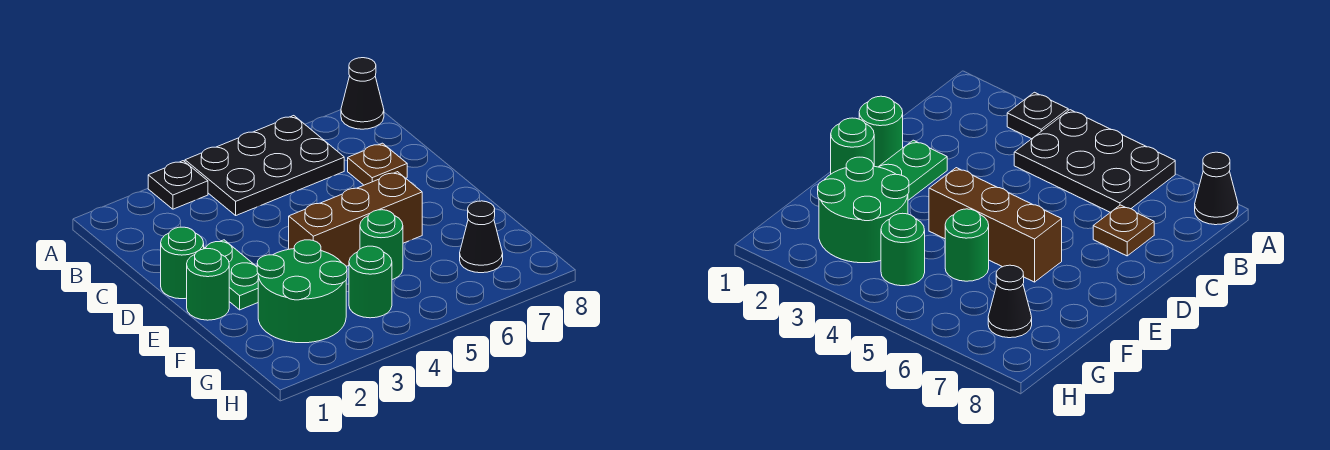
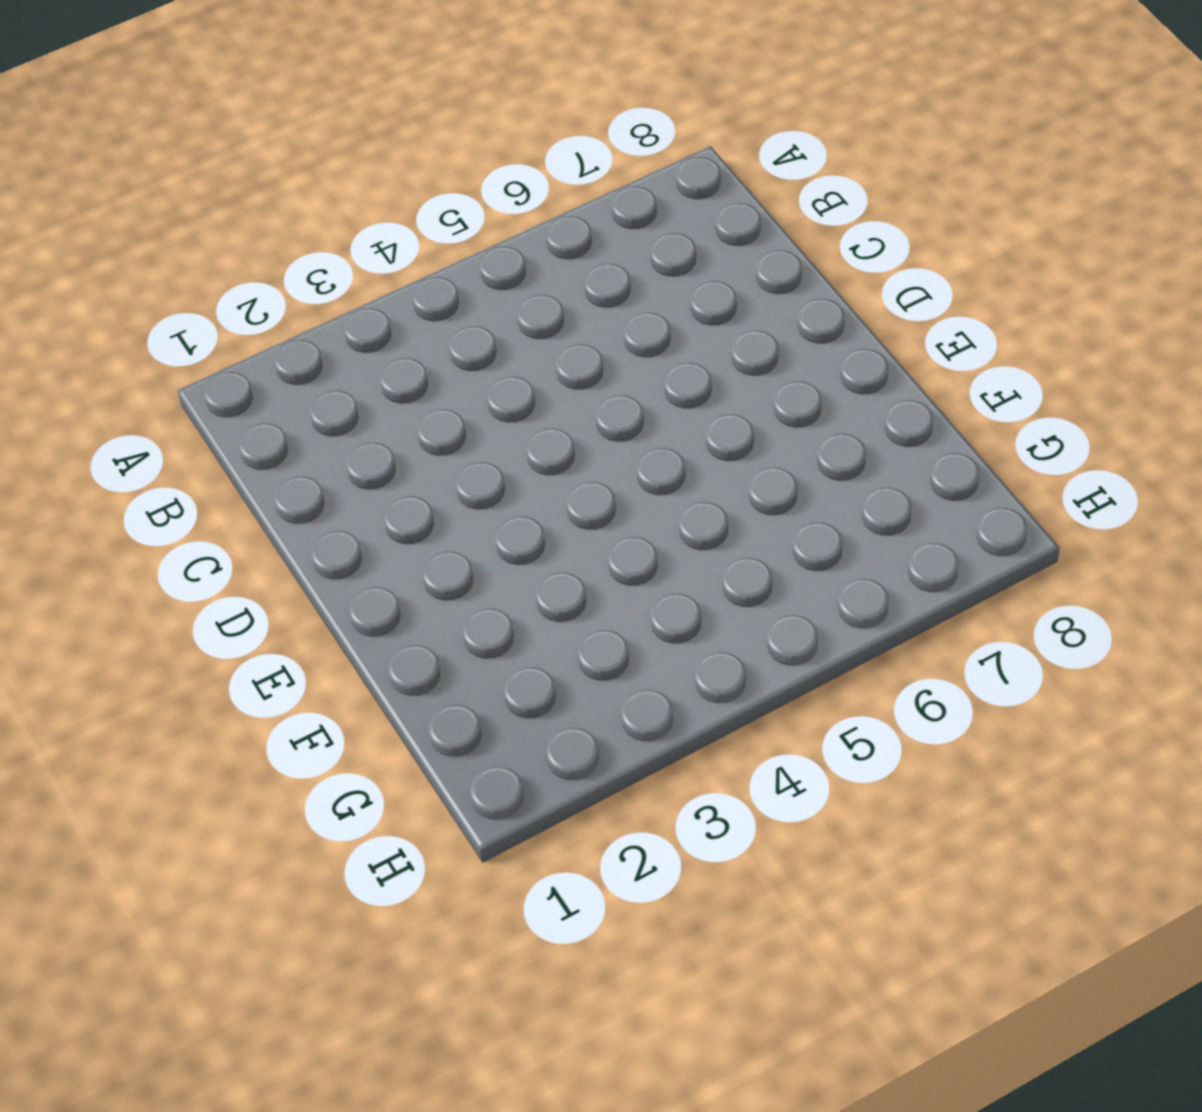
none -> black 1x1 plate [148,161,208,209]
none -> black 2x3 plate [185,116,344,215]
none -> black 1x1 cone [341,58,384,129]

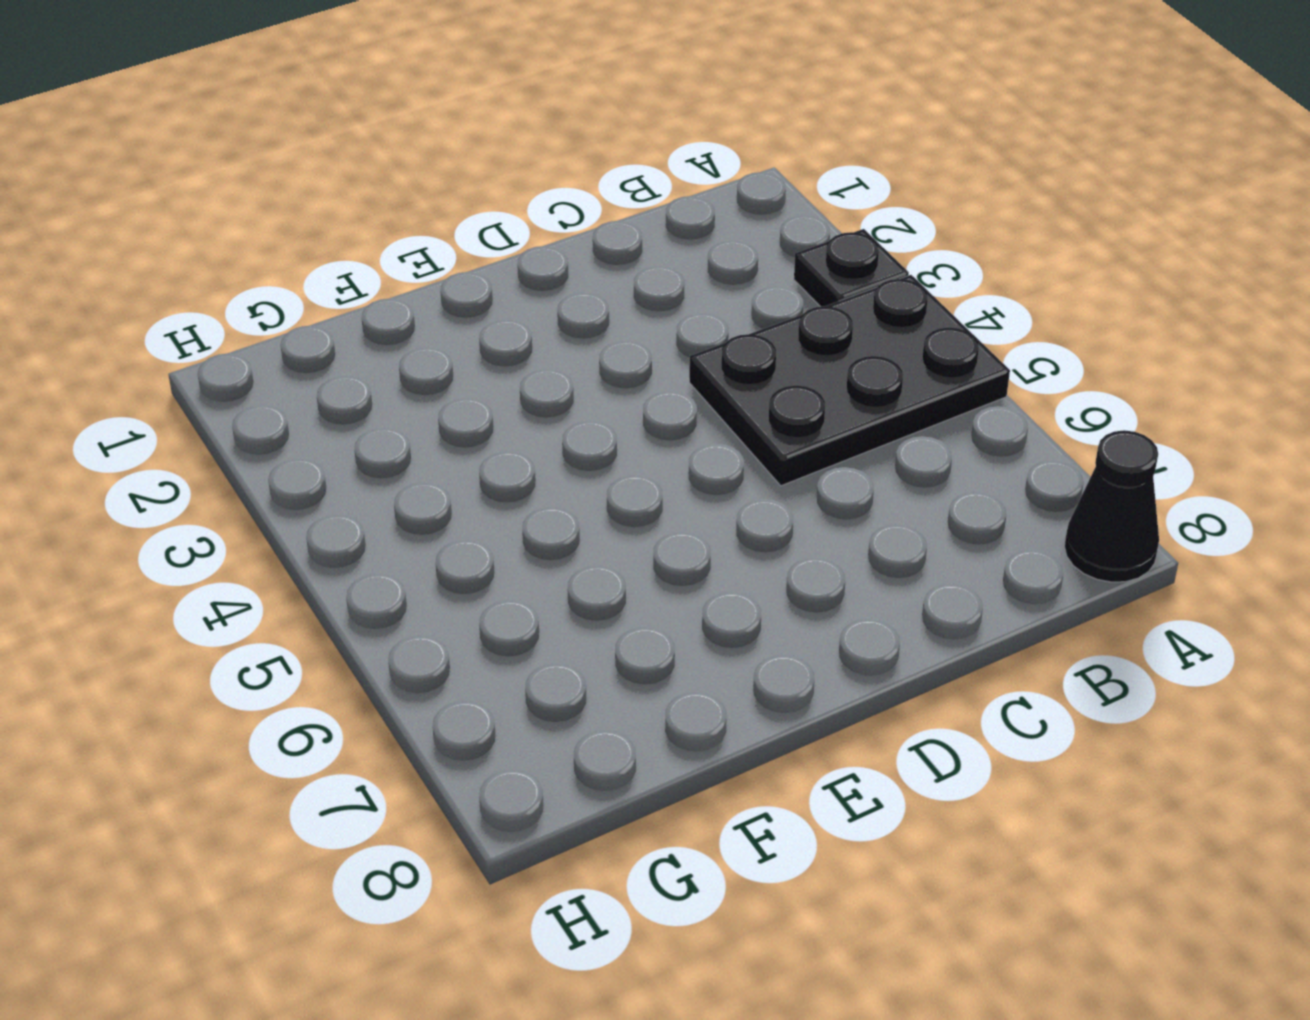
black 2x3 plate [689,275,1010,486] -> black 2x3 plate turned to [185,116,344,215]
none -> brown 1x1 plate [348,143,407,185]
none -> green 1x1 round brick [161,227,204,299]
none -> green 1x2 plate [204,240,258,310]

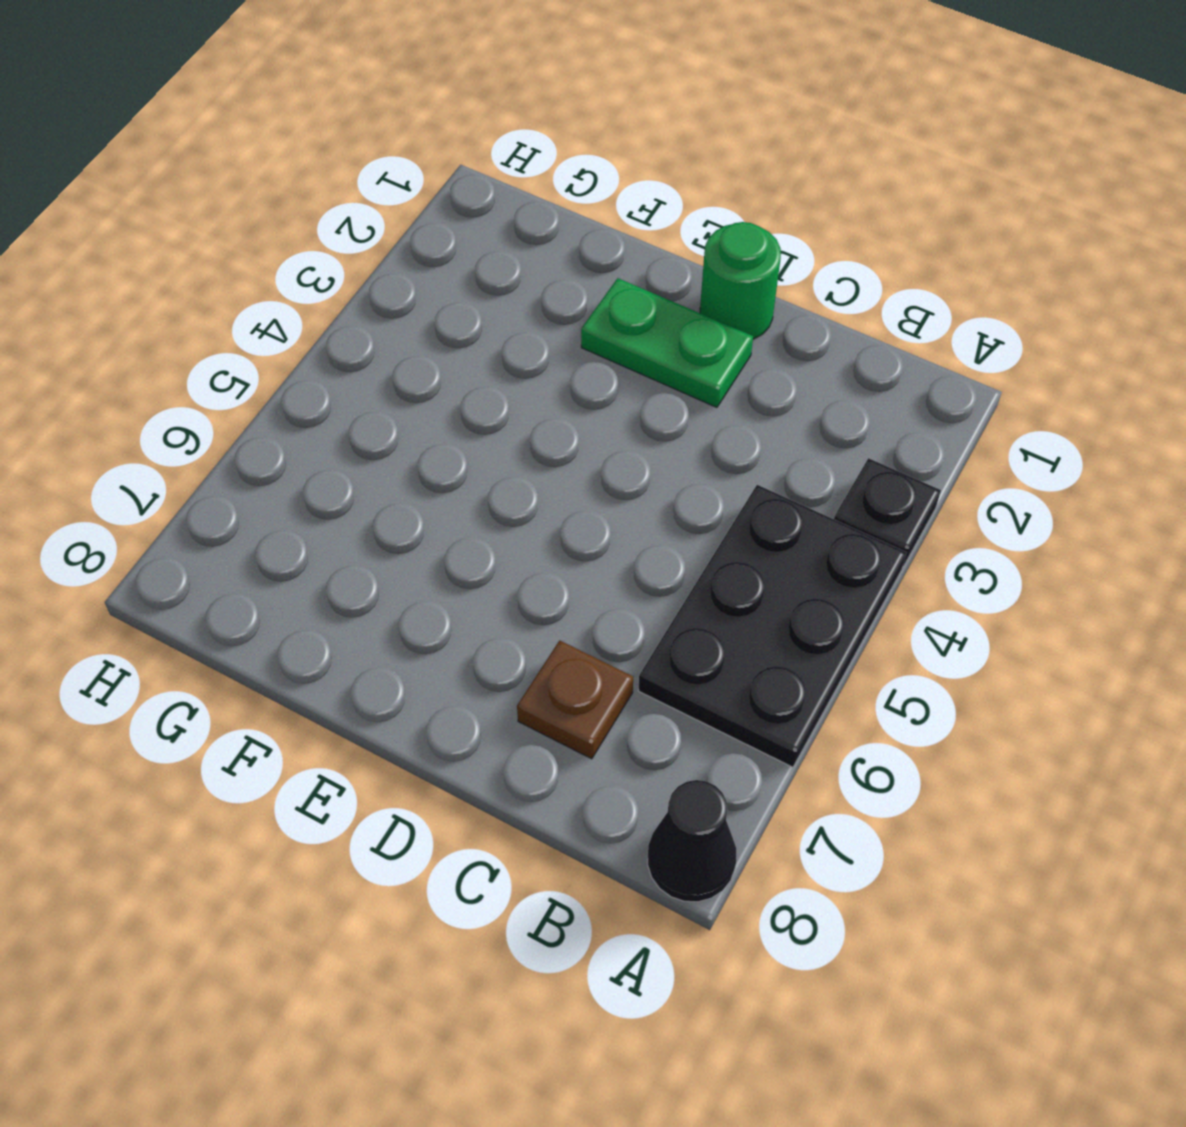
none -> green 1x1 round brick [187,249,229,320]
none -> brown 1x3 brick [289,172,422,266]
none -> green 2x2 round brick [257,240,347,343]

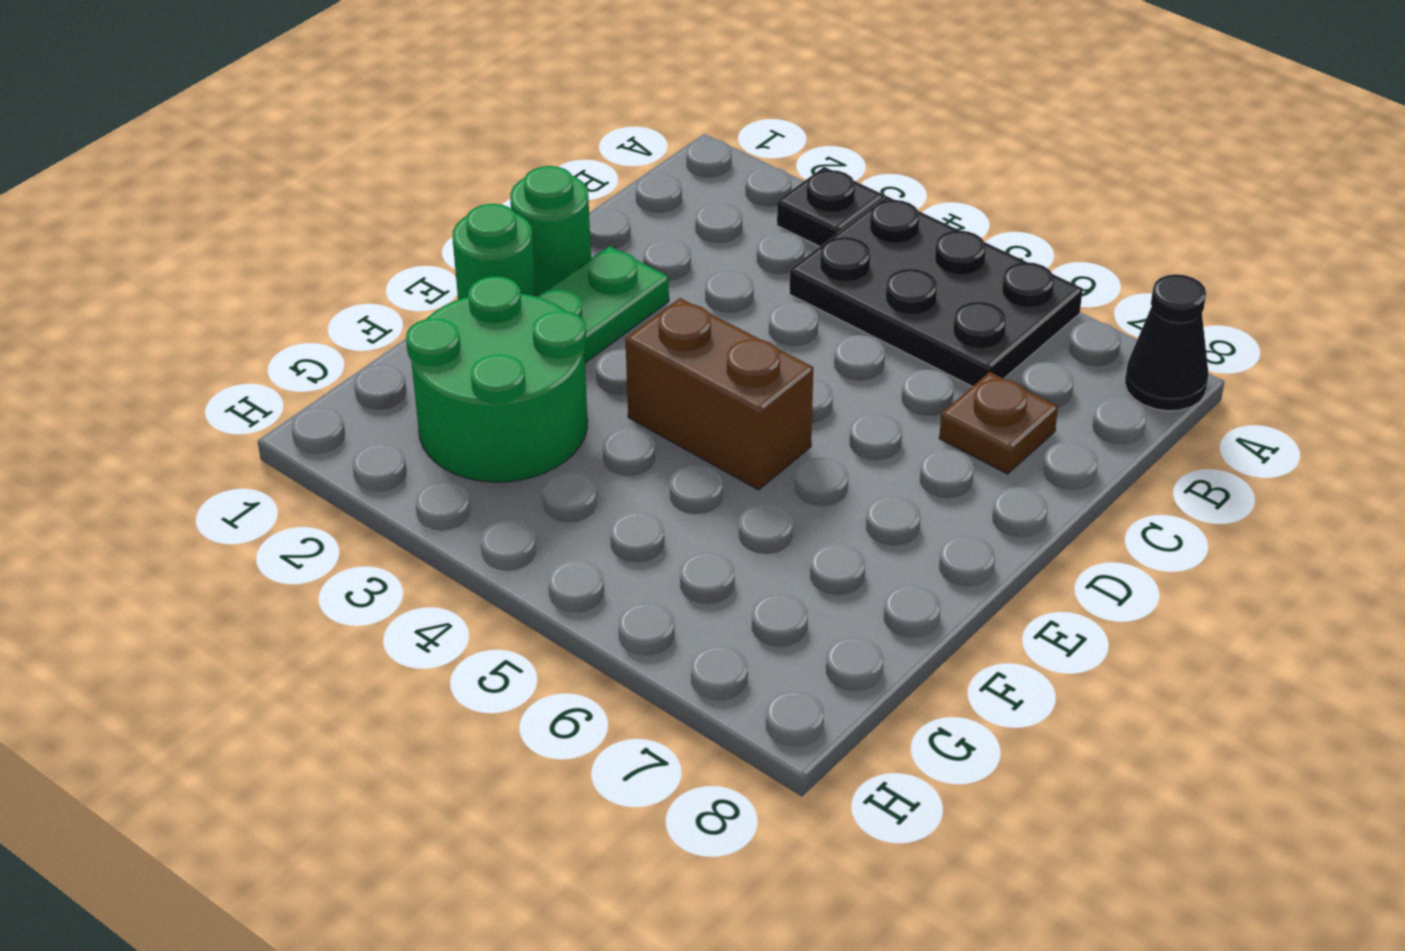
brown 1x2 brick [625,298,813,490] -> brown 1x3 brick [289,172,422,266]
none -> green 1x1 round brick [360,210,403,280]
none -> green 1x1 round brick [349,246,392,318]
none -> black 1x1 cone [460,201,503,273]

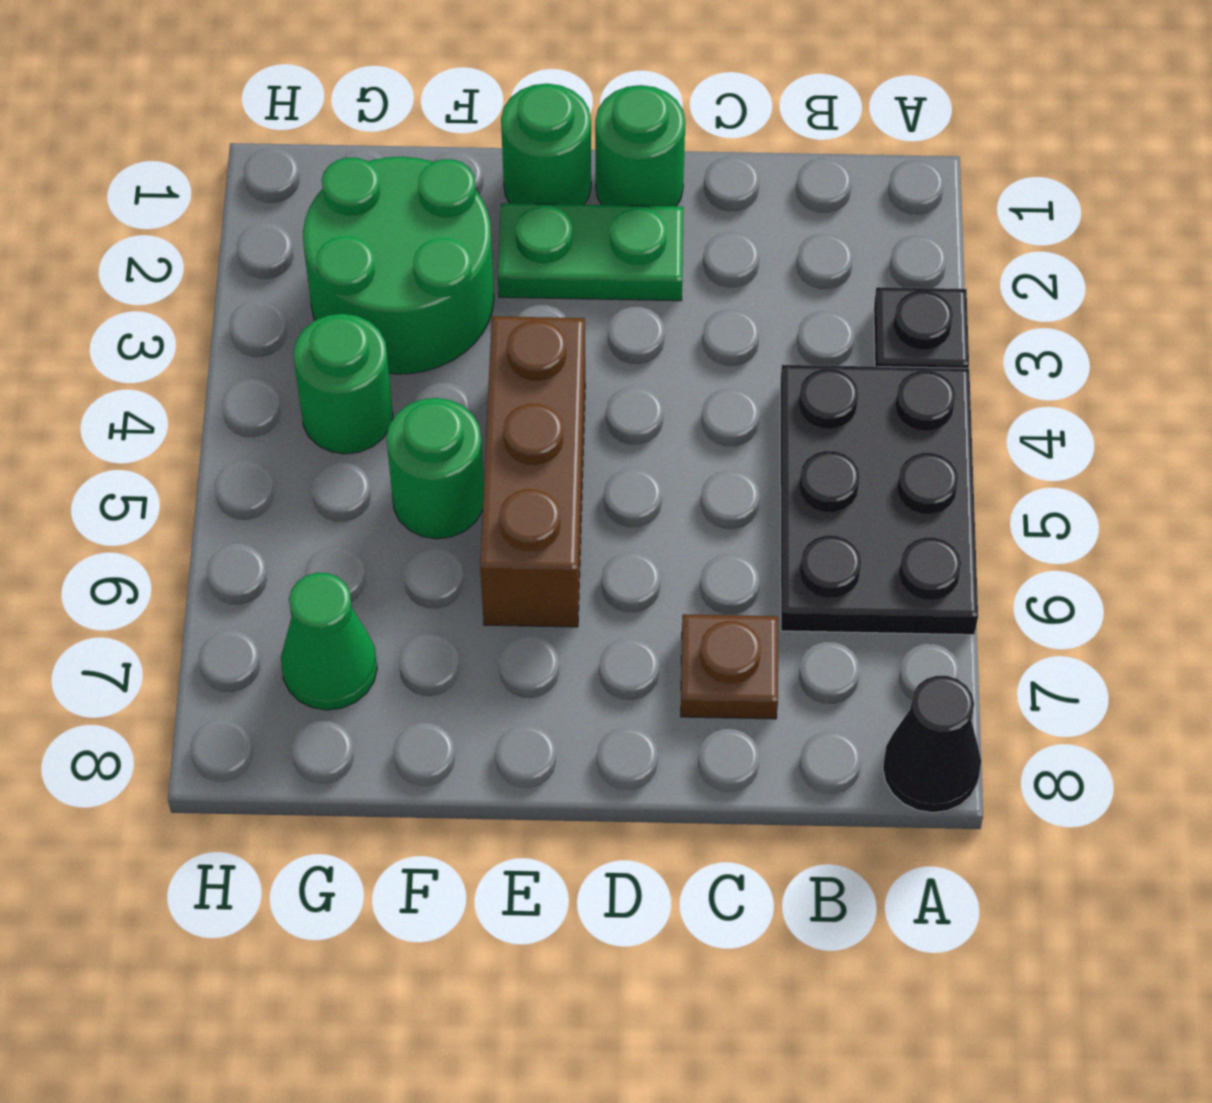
green 1x1 cone [281,573,377,710] -> black 1x1 cone [460,201,503,273]

